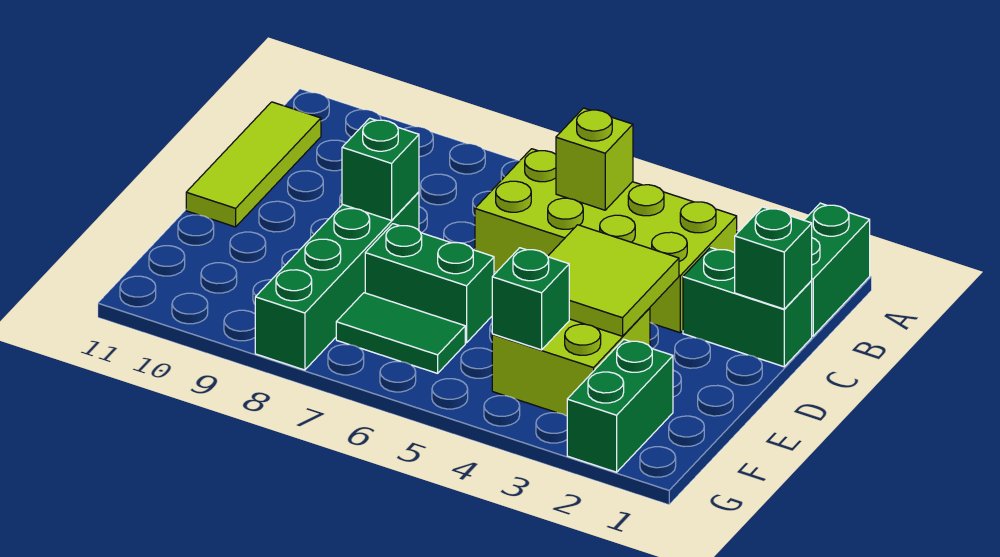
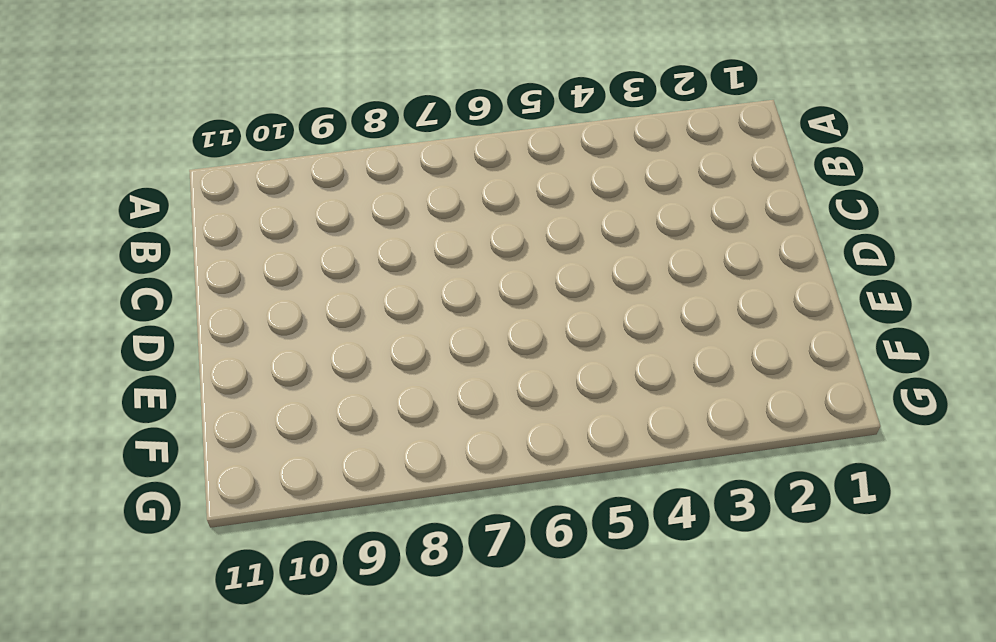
none -> green 1x2 brick [804,203,870,336]
none -> lime 2x4 brick [475,149,737,333]
none -> lime 1x3 tile [186,102,321,227]

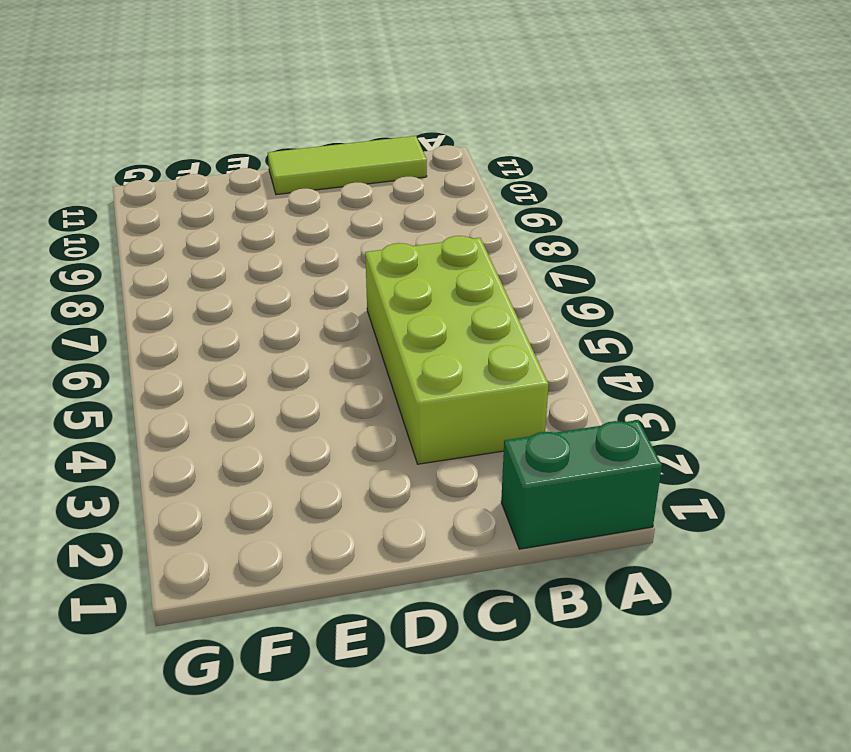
none -> green 1x2 brick [683,248,812,367]
none -> green 1x4 brick [255,192,419,370]
none -> lime 2x2 brick [492,308,650,416]

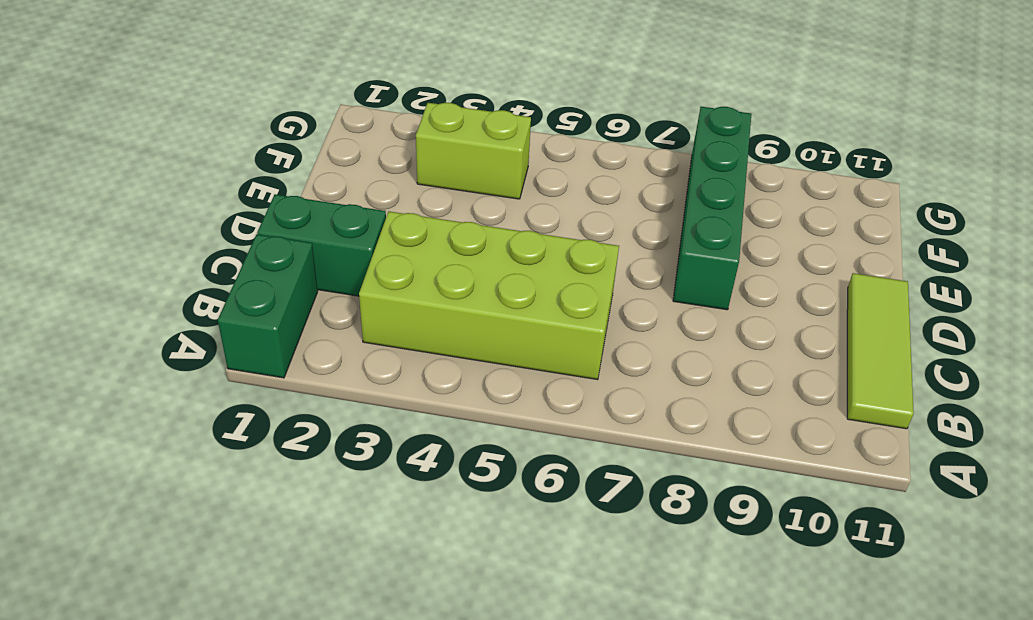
lime 1x2 brick [416,103,531,199] -> lime 2x2 brick [492,308,650,416]
none -> green 1x2 brick [365,224,494,343]
none -> green 1x2 brick [567,339,673,472]
none -> green 1x2 tile [336,293,465,373]

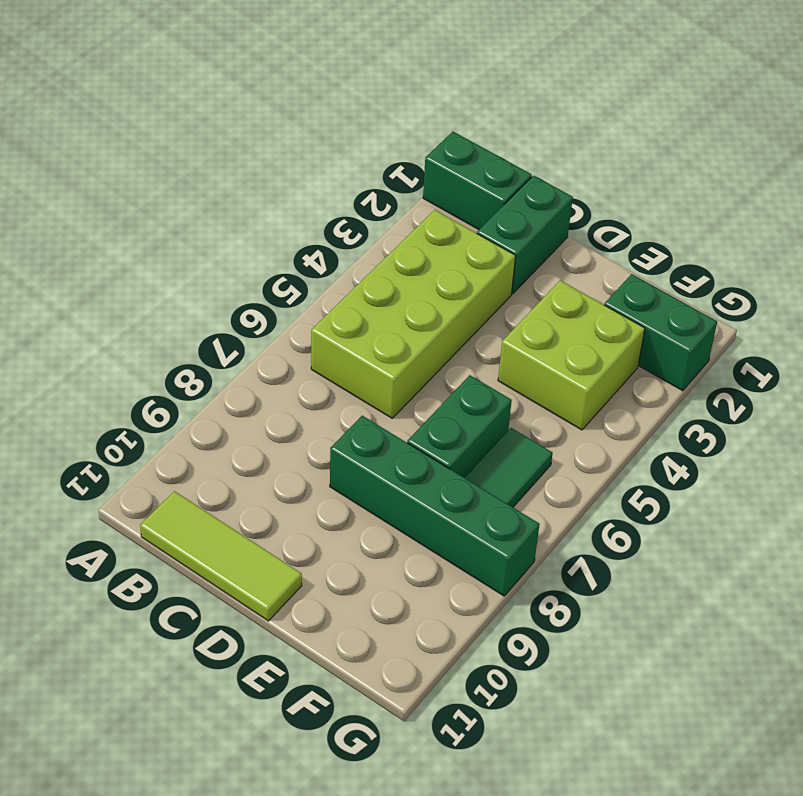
none -> lime 1x1 brick [556,108,633,210]
none -> green 1x1 brick [735,207,812,309]
none -> lime 2x2 tile [548,225,679,336]

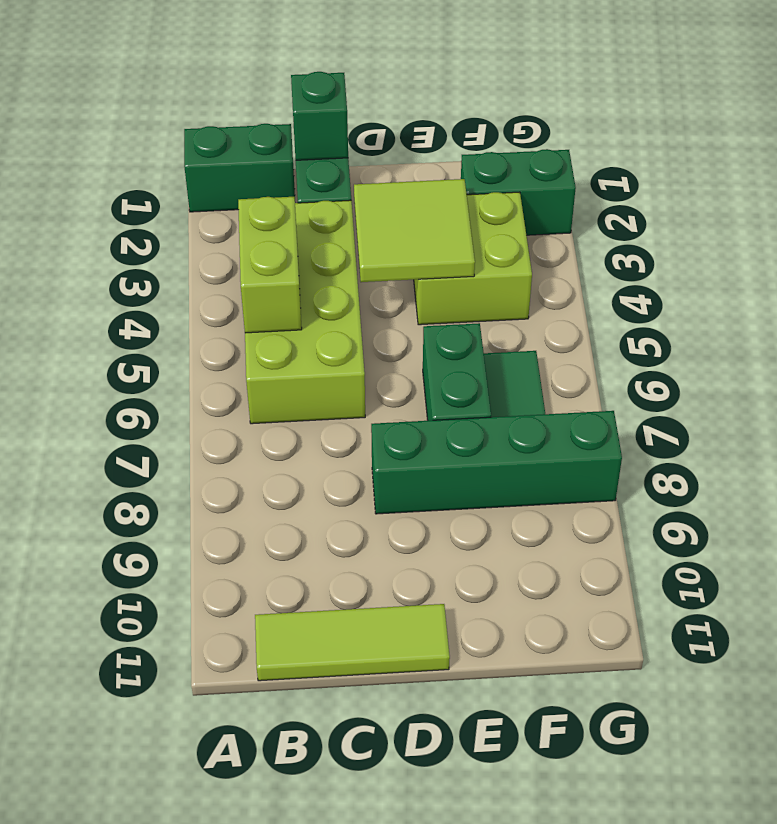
lime 1x2 brick [238,197,302,333] -> lime 1x1 brick [556,108,633,210]
none -> green 1x1 brick [342,118,419,220]
none -> green 1x1 brick [492,248,569,350]

